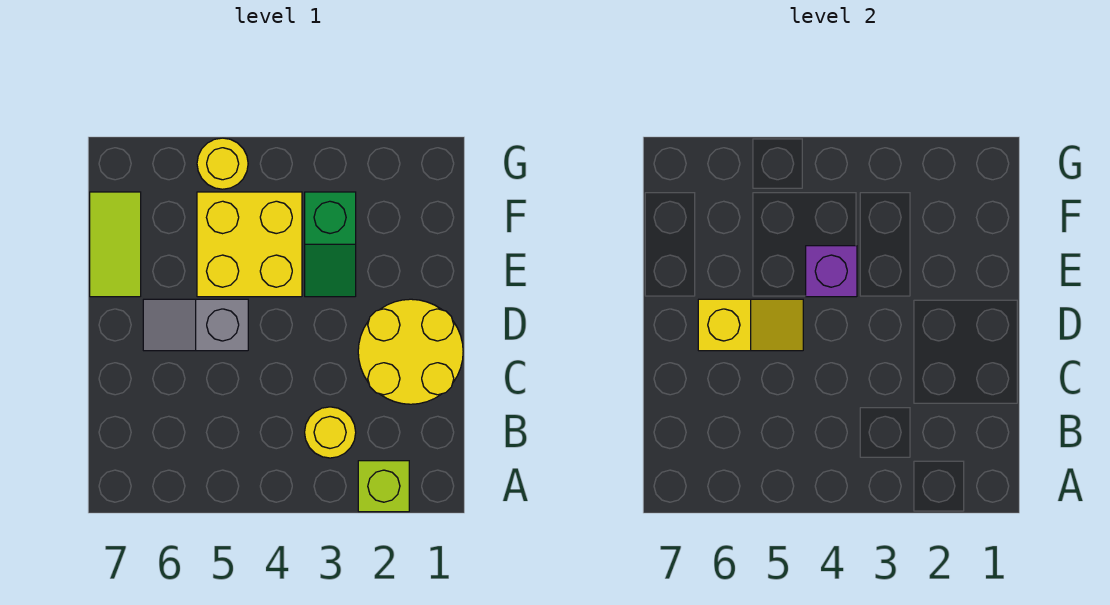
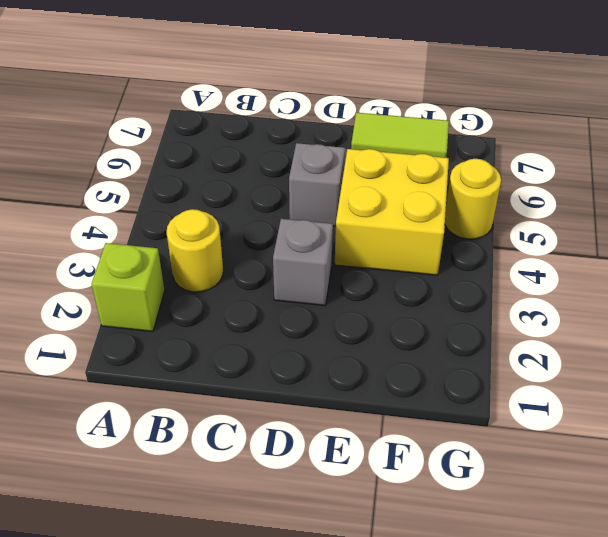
grey 1x1 brick [273,219,333,306] -> none
none -> yellow 2x2 round brick [358,299,463,404]
none -> green 1x2 slope [305,192,356,297]

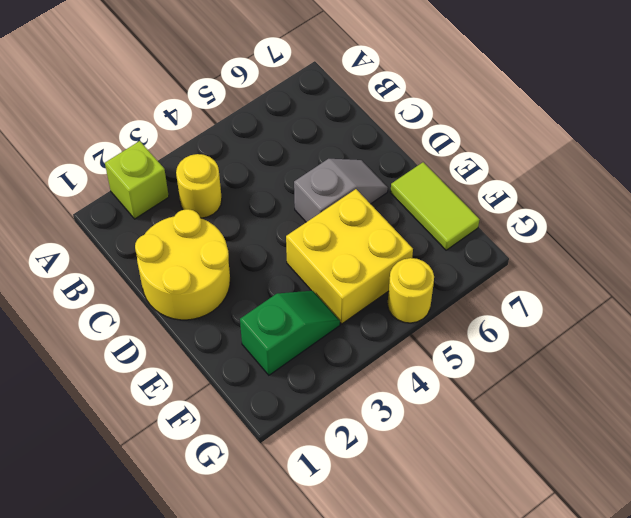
green 1x2 slope [240,291,340,375] -> green 1x2 slope turned to [305,192,356,297]
none -> yellow 1x2 slope [698,299,803,351]
none -> purple 1x1 brick [806,246,857,297]

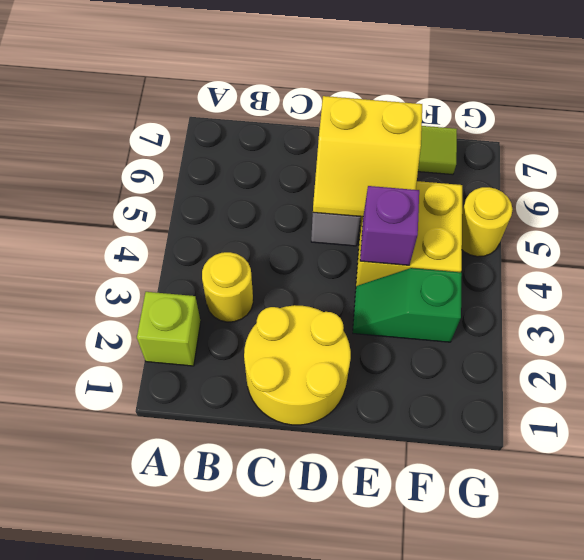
yellow 2x2 slope [313,96,422,217] -> yellow 1x2 slope [698,299,803,351]

